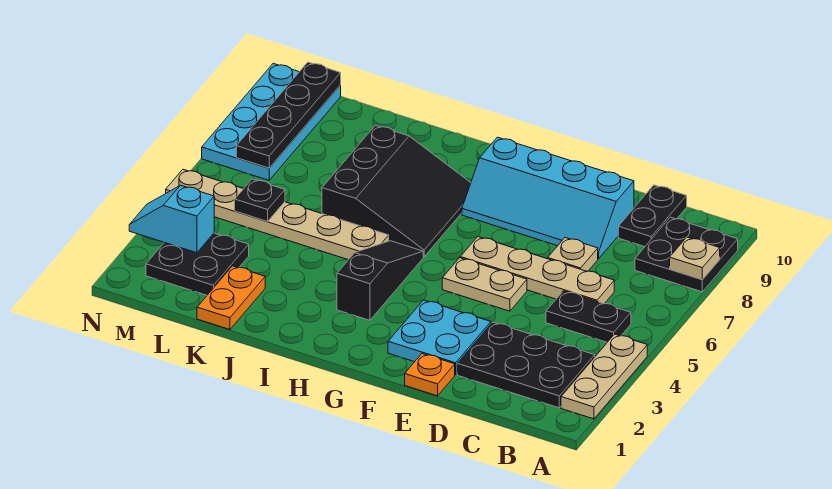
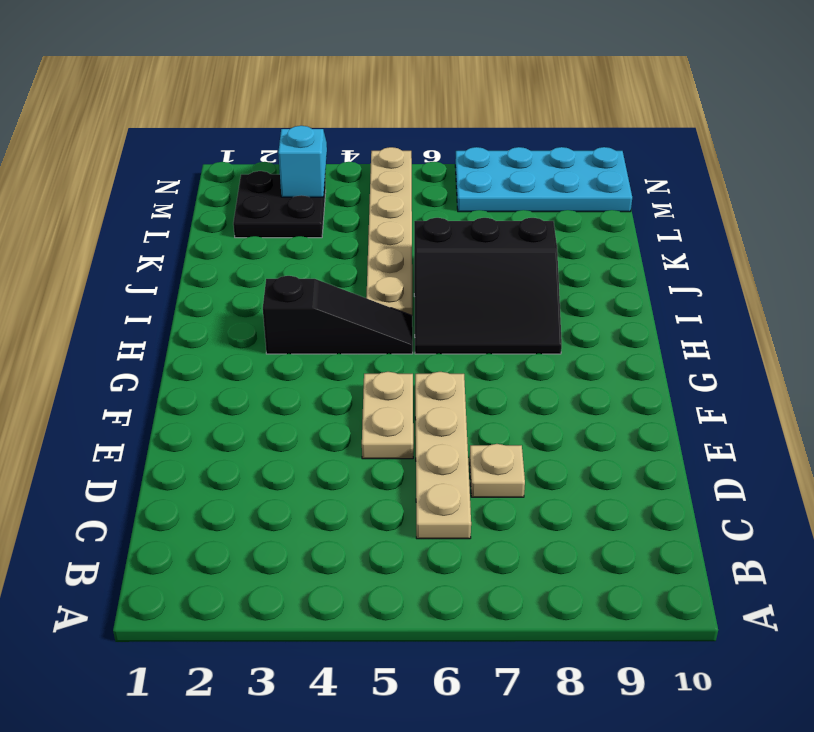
none -> tan 1x3 plate [561,334,647,419]
none -> black 2x2 plate [635,217,738,292]
none -> black 2x3 plate [457,322,595,408]

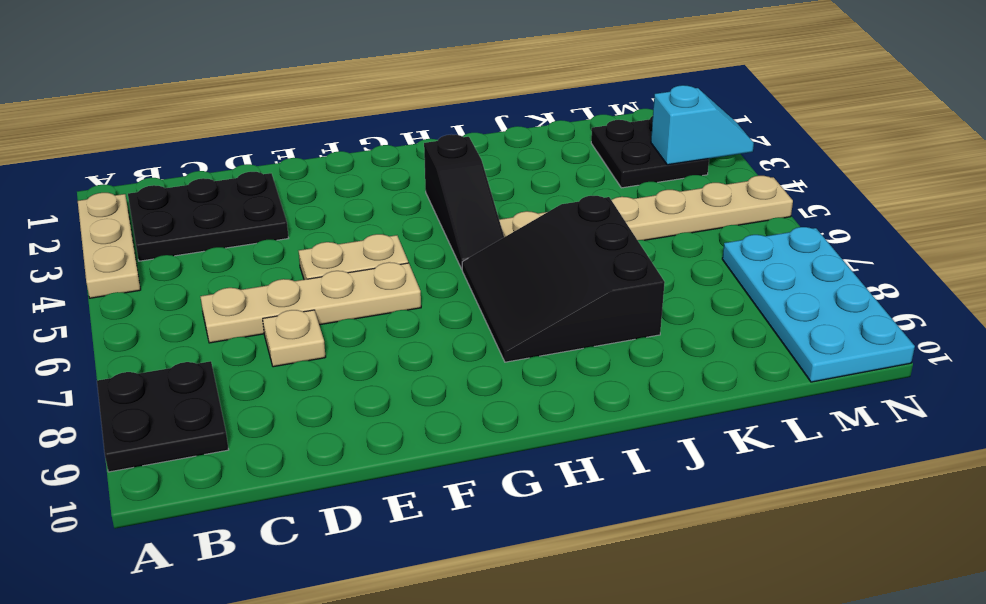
none -> black 1x2 plate [546,291,631,342]
none -> black 1x2 plate [618,185,687,247]
none -> cyan 2x4 slope [462,137,634,259]

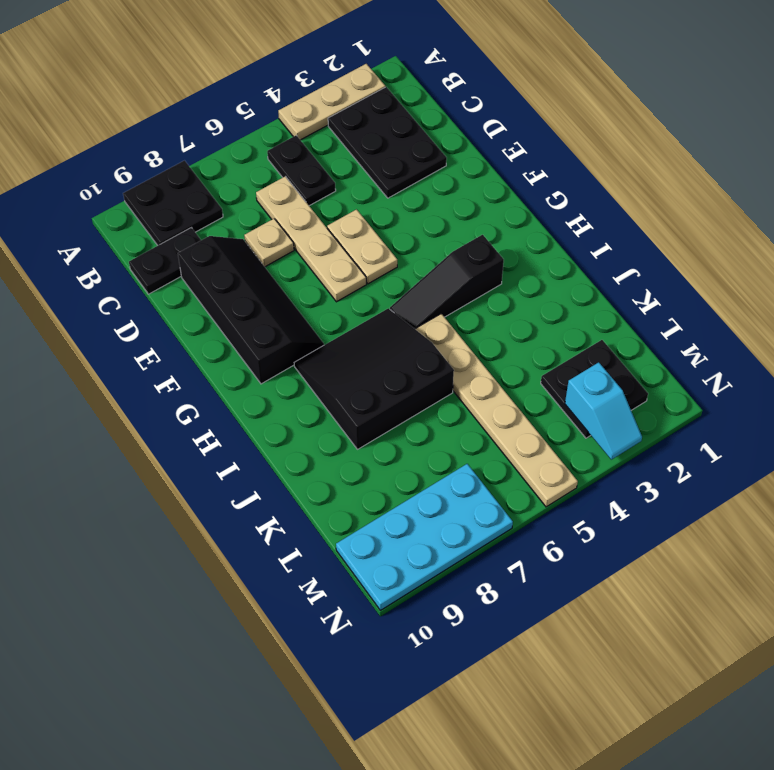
black 2x4 slope [178,236,324,384] -> cyan 2x4 slope [462,137,634,259]
none -> orange 1x1 plate [405,354,455,396]
none -> cyan 2x2 plate [388,300,491,375]
none -> orange 1x2 plate [197,266,265,330]

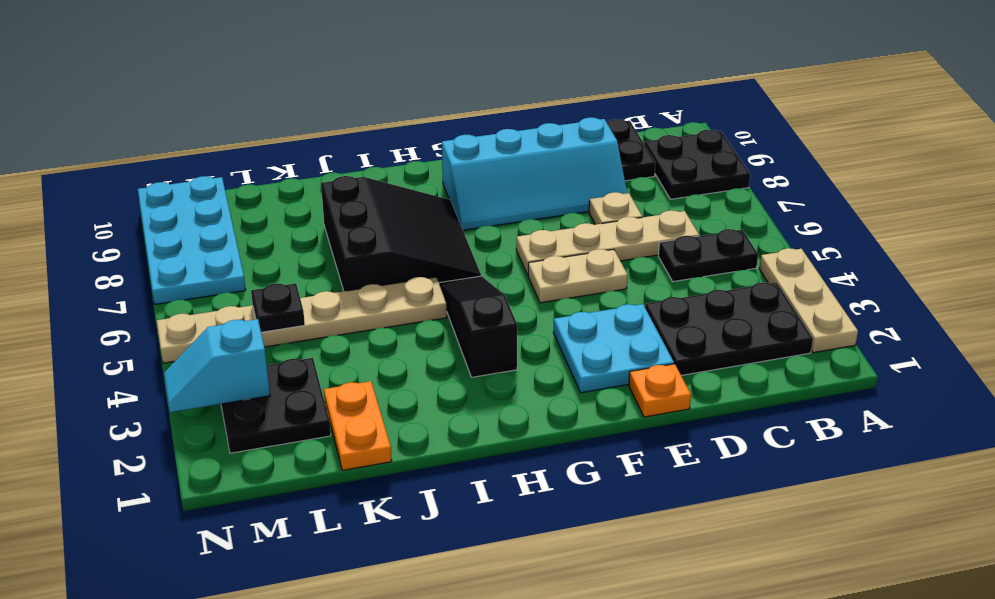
none -> tan 1x1 plate [670,237,720,280]
none -> black 1x4 plate [236,62,341,168]

